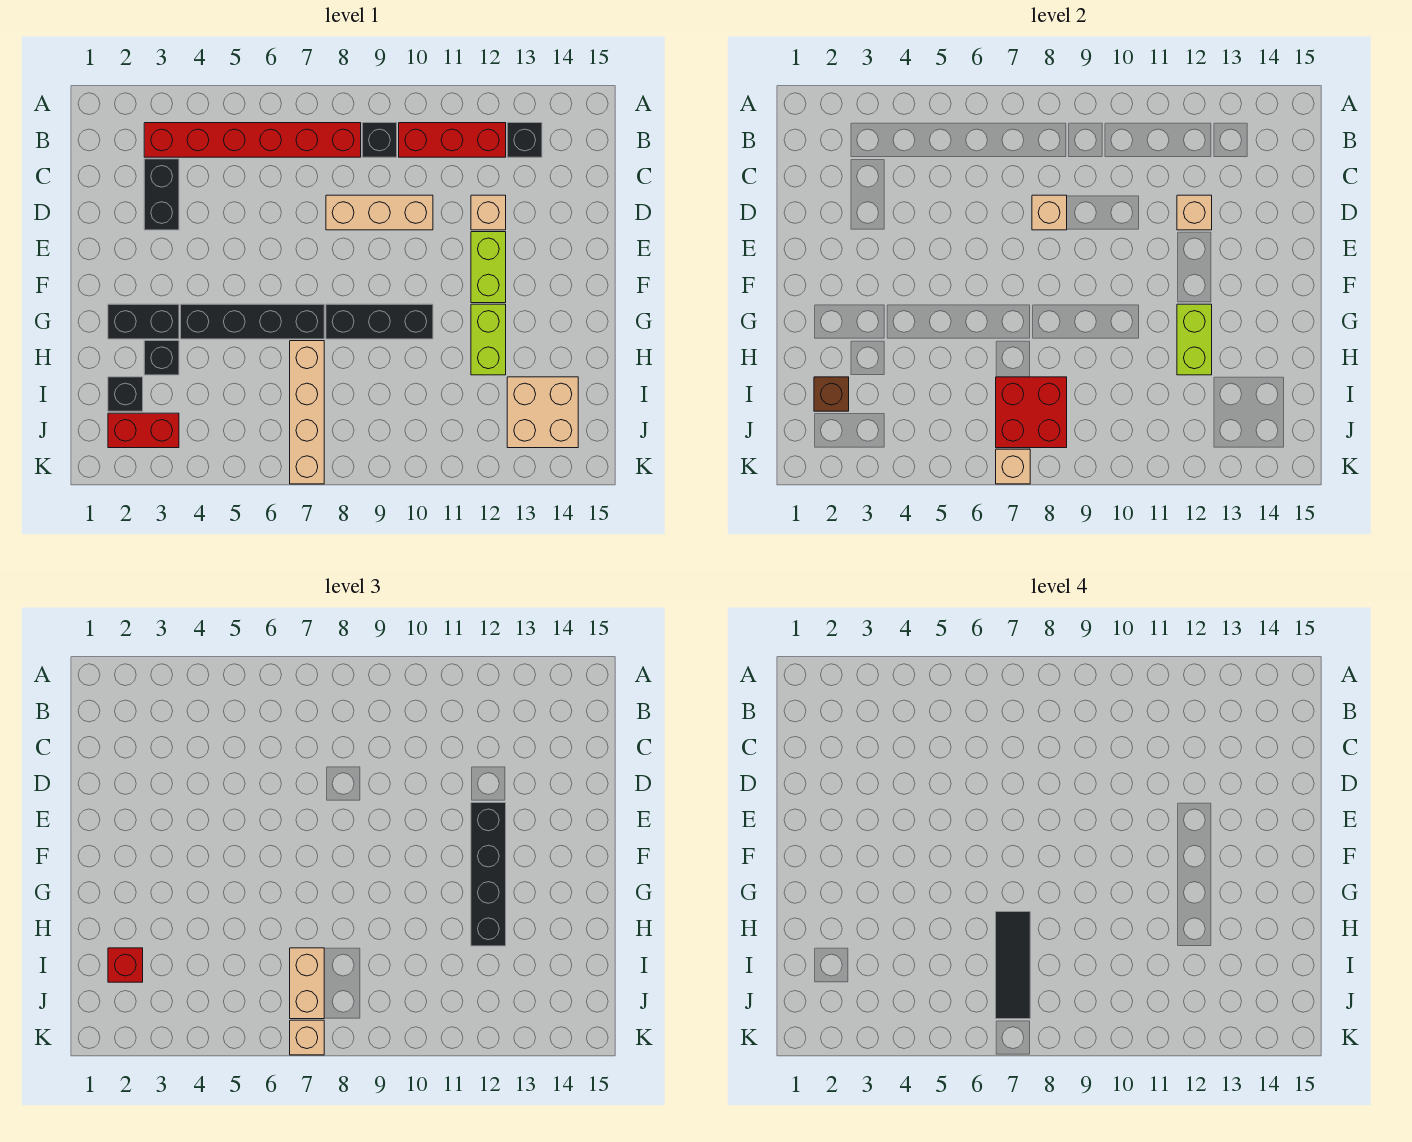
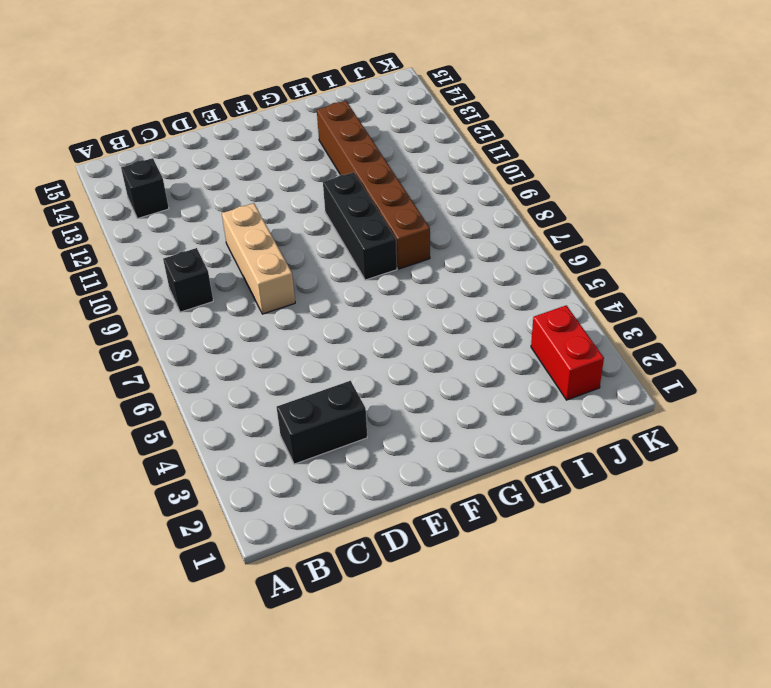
brown 1x6 brick [317,101,430,269] -> lime 1x2 brick [471,304,506,375]
none -> red 1x6 brick [144,123,361,157]
none -> red 1x3 brick [399,123,506,157]
none -> tan 1x1 brick [471,195,506,230]

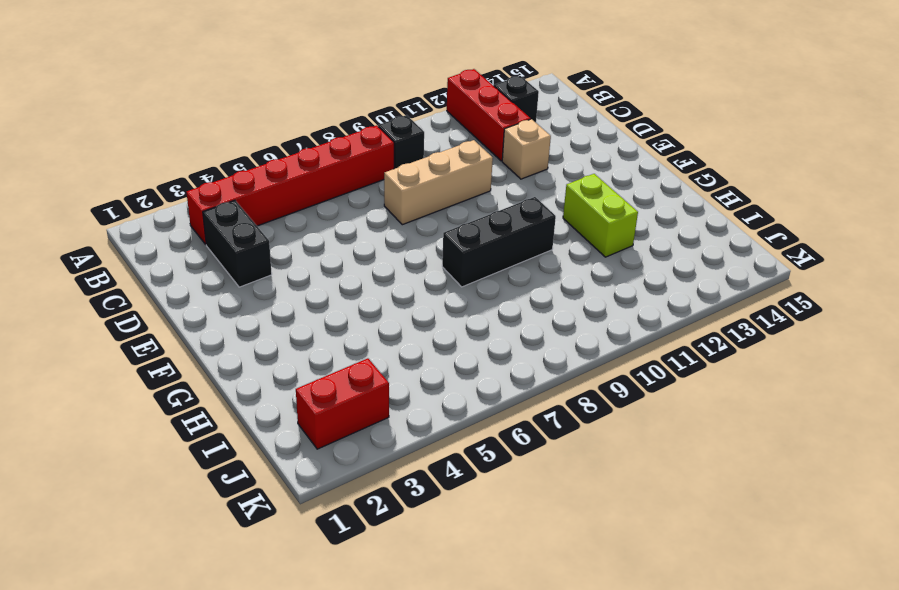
red 1x3 brick [447,69,531,161] -> red 1x3 brick turned to [399,123,506,157]
none -> lime 1x2 brick [471,232,506,303]
none -> black 1x2 brick [108,304,179,339]
none -> black 1x4 brick [181,304,324,339]

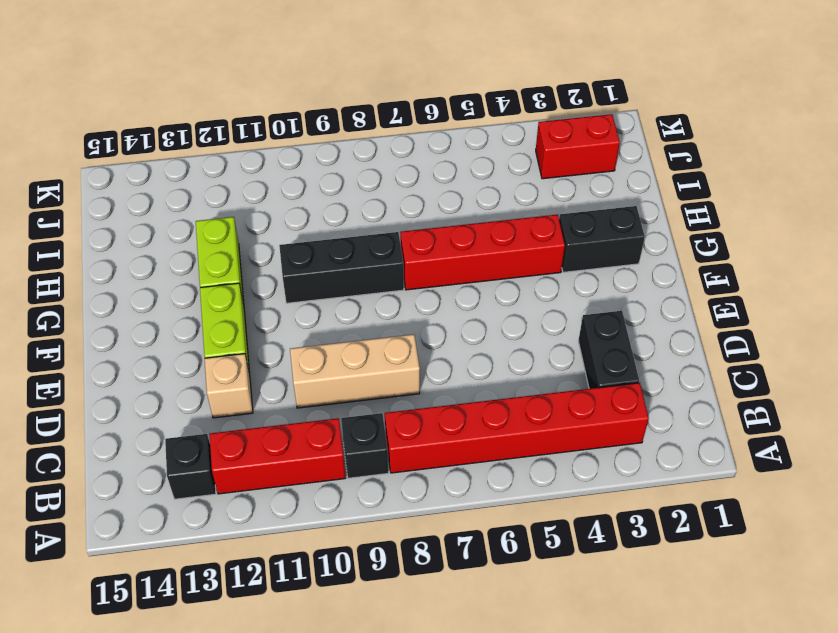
red 1x4 brick [400,215,565,290] -> black 1x4 brick [181,304,324,339]
none -> black 1x1 brick [144,341,179,375]
none -> tan 1x4 brick [290,341,324,484]
none -> black 1x1 brick [108,377,143,411]

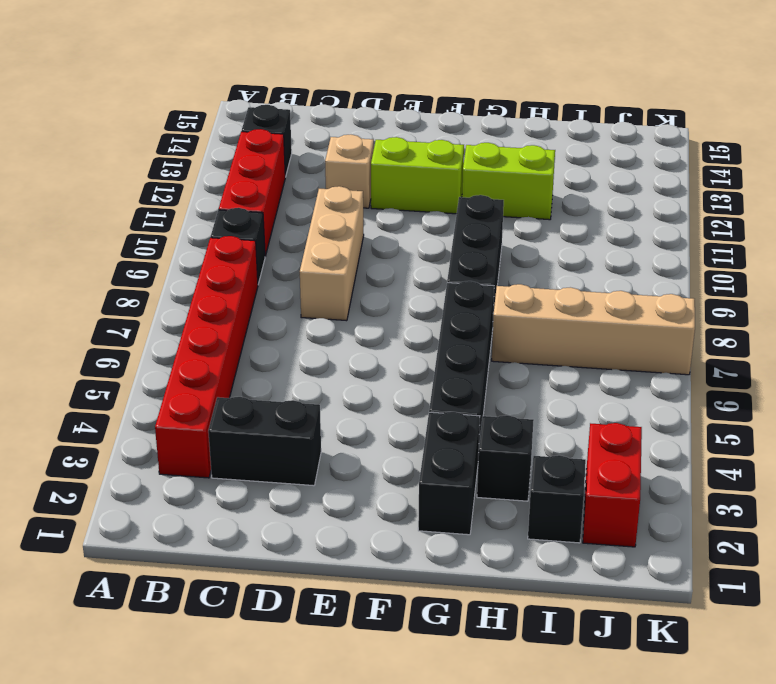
none -> tan 2x2 brick [507,377,578,448]
none -> tan 1x1 brick [1032,195,1067,230]
none -> tan 1x1 brick [1177,195,1212,230]

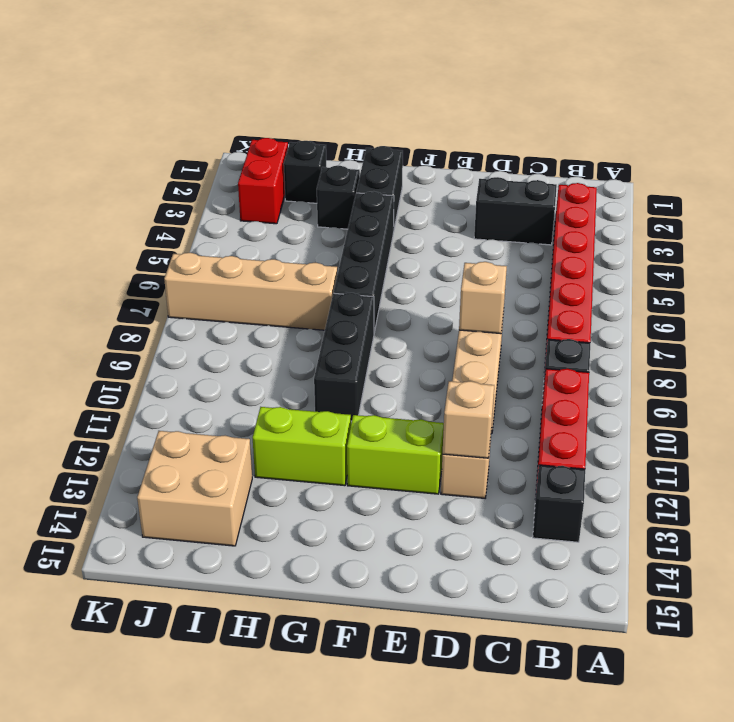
none -> lime 1x2 brick [1177,304,1212,375]
none -> brown 1x1 brick [814,377,849,411]
none -> red 2x2 brick [996,377,1067,448]

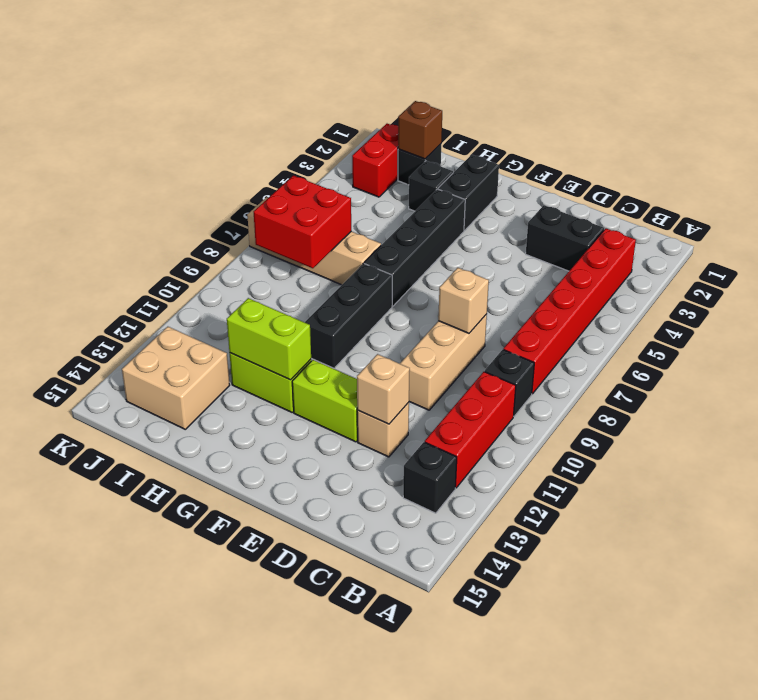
none -> tan 1x1 brick [996,449,1030,484]
none -> black 1x4 brick [471,803,506,946]
none -> red 1x1 brick [108,948,143,982]

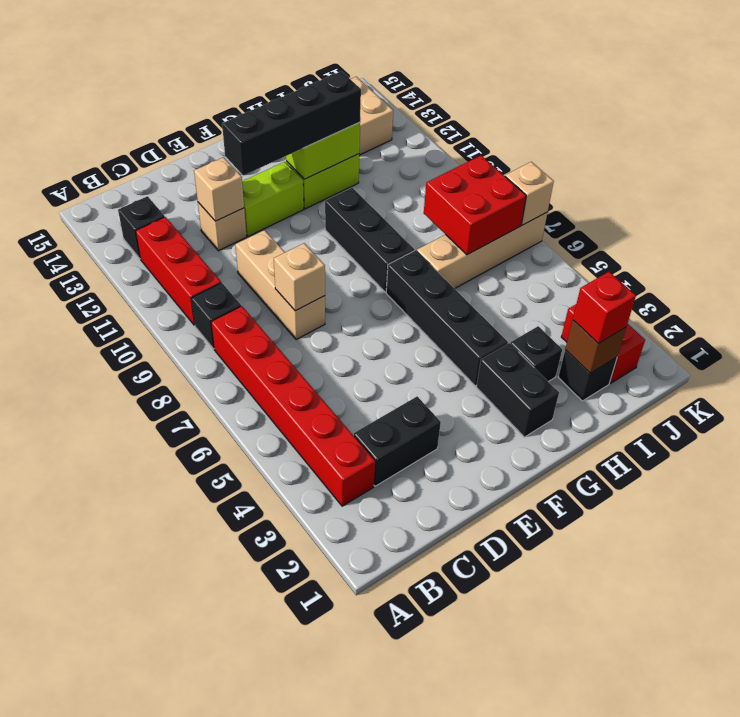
none -> tan 1x2 brick [290,948,324,1019]
none -> tan 1x1 brick [290,1020,324,1055]
none -> black 1x3 tile [996,912,1030,1019]

